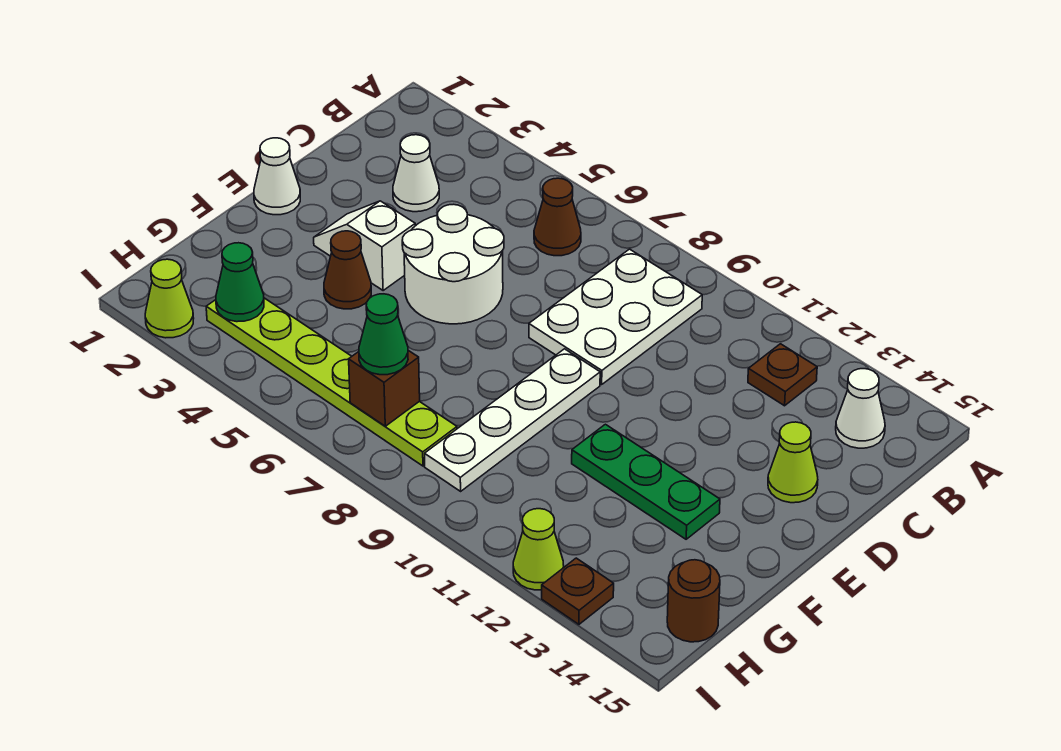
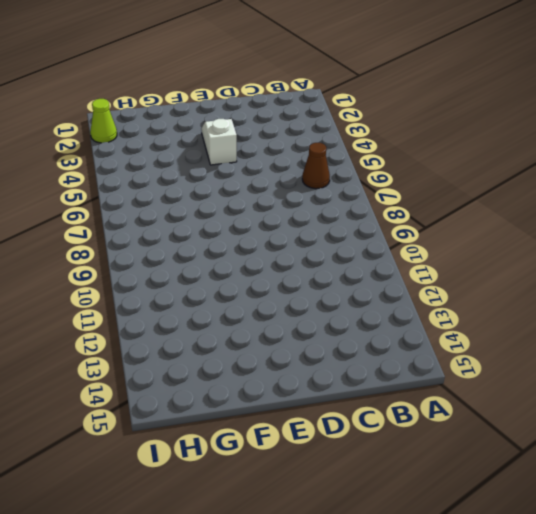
none -> white 2x3 plate [529,249,702,384]
none -> brown 1x1 plate [748,344,817,406]
none -> white 1x1 cone [836,369,885,448]

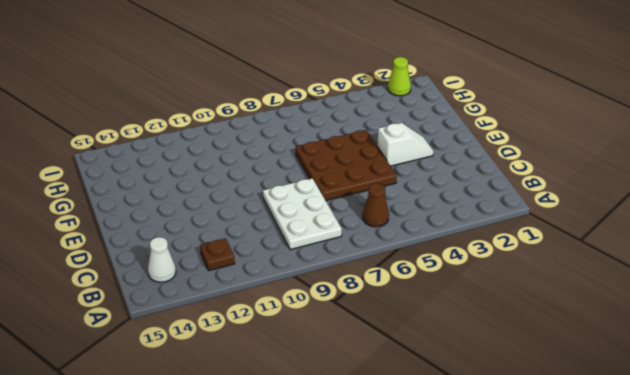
brown 3x3 plate [296,130,397,201] -> white 2x2 round brick [402,204,504,324]
none -> white 1x1 cone [393,135,439,212]
none -> lime 1x1 cone [768,422,818,503]
none -> white 1x1 cone [254,138,300,215]

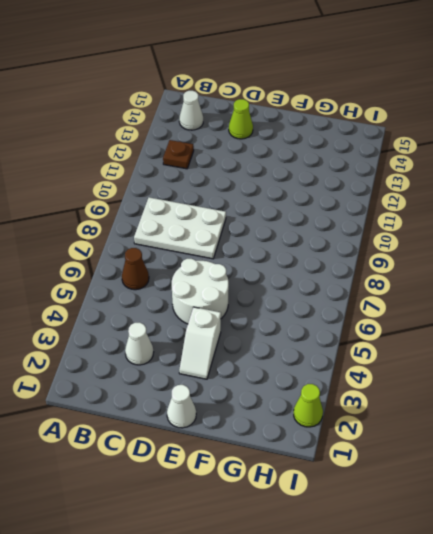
none -> white 1x4 plate [425,349,600,491]
none -> brown 1x1 cone [324,231,371,309]
none -> green 1x3 plate [572,424,720,539]

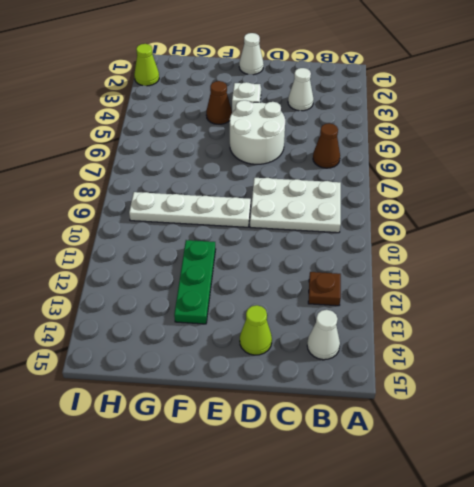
none -> lime 1x6 plate [206,298,457,466]
none -> brown 1x1 round brick [667,560,720,642]
none -> lime 1x1 cone [513,509,564,590]

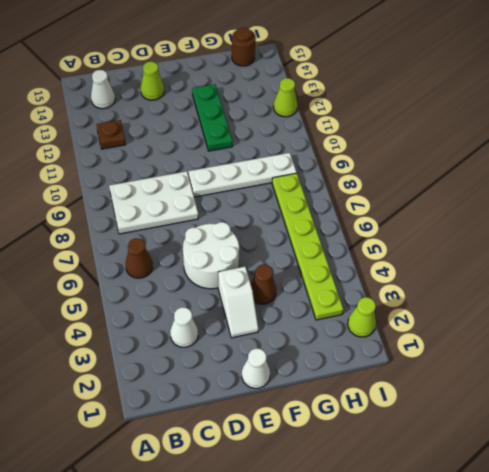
none -> brown 1x1 plate [542,558,614,624]
none -> green 1x1 cone [216,243,264,322]
none -> brown 1x1 brick [349,350,420,426]

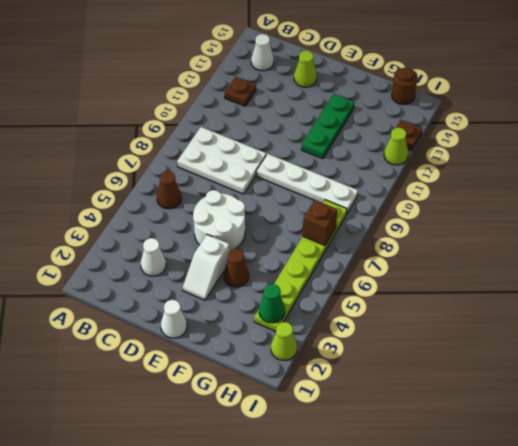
none -> green 1x1 cone [359,294,408,375]

